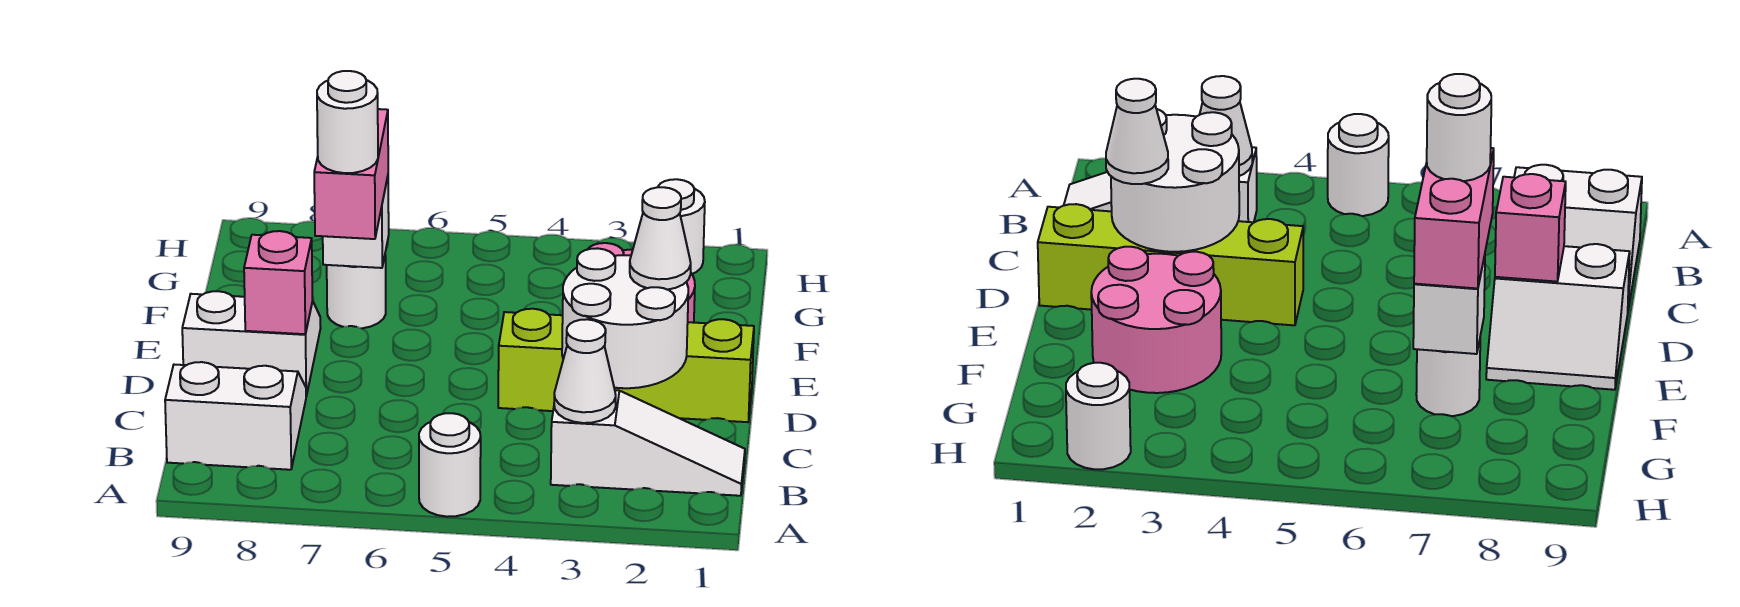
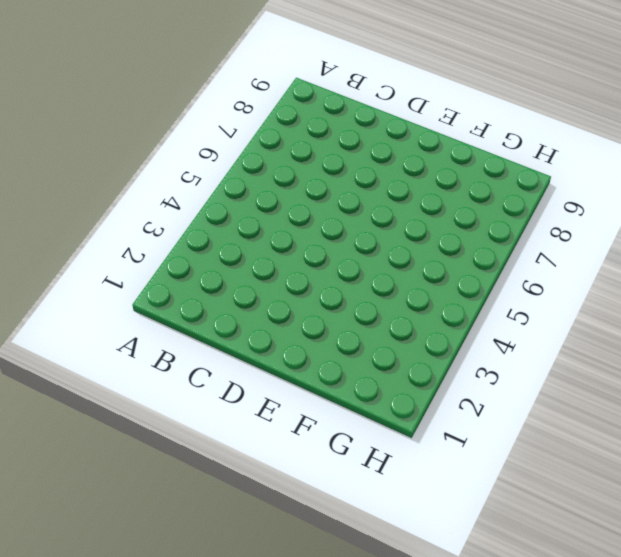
none -> white 1x1 round brick [419,413,481,517]
none -> white 1x3 slope [551,390,745,496]
none -> white 2x2 slope [165,362,306,470]

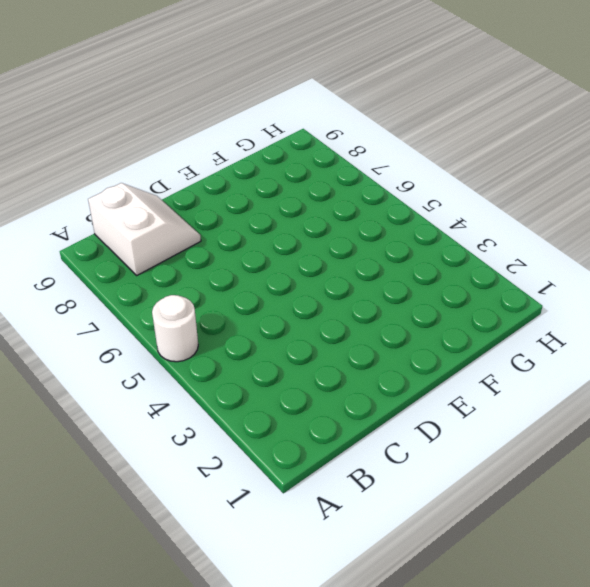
none -> white 1x3 slope [551,390,745,496]
none -> lime 1x4 brick [498,309,754,422]
none -> white 2x2 slope [182,291,321,396]

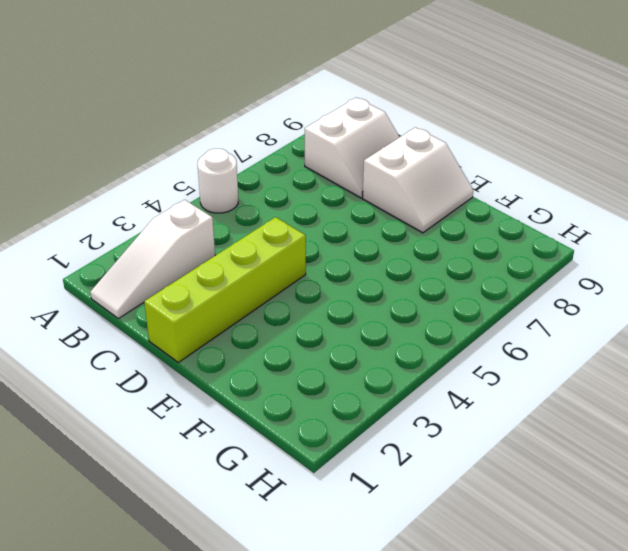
none -> pink 2x2 round brick [1091,247,1221,393]
none -> white 1x1 round brick [327,256,386,328]
none -> white 1x1 round brick [658,179,705,274]

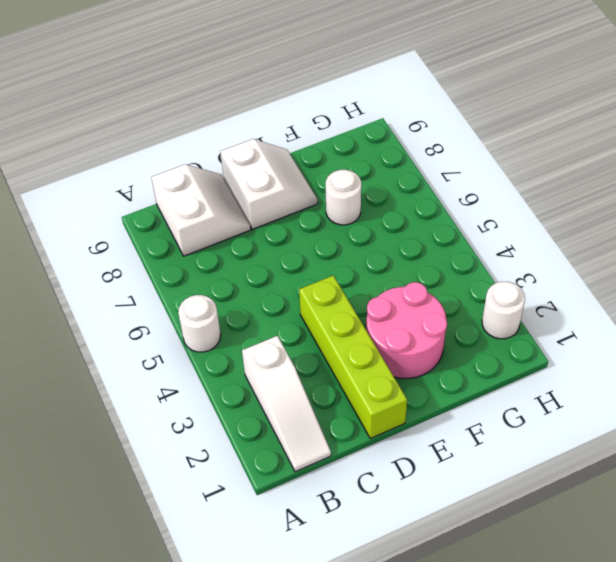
none -> white 1x1 cone [554,319,616,423]
none -> white 2x2 round brick [562,248,688,388]
none -> pink 1x1 brick [244,231,312,334]

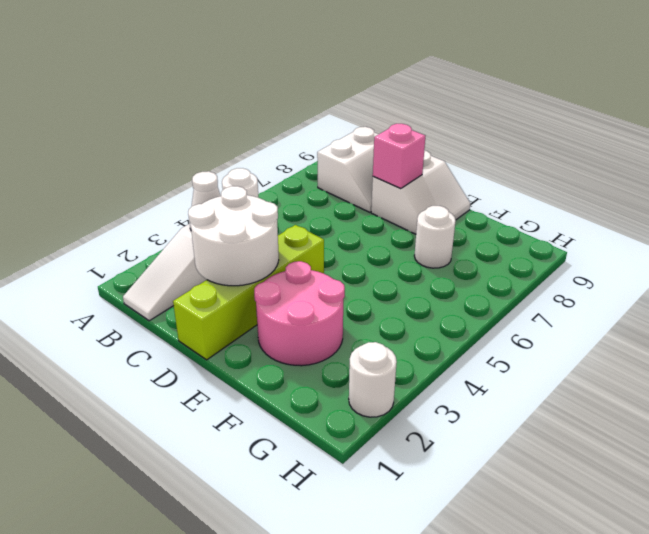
none -> white 1x1 brick [323,177,389,268]
none -> white 1x1 cone [630,187,691,290]
none -> pink 1x2 brick [314,109,388,239]

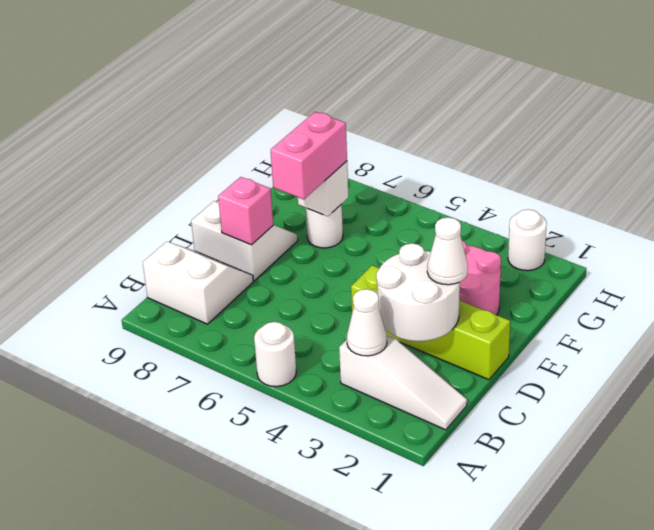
none -> white 1x1 round brick [317,71,378,173]

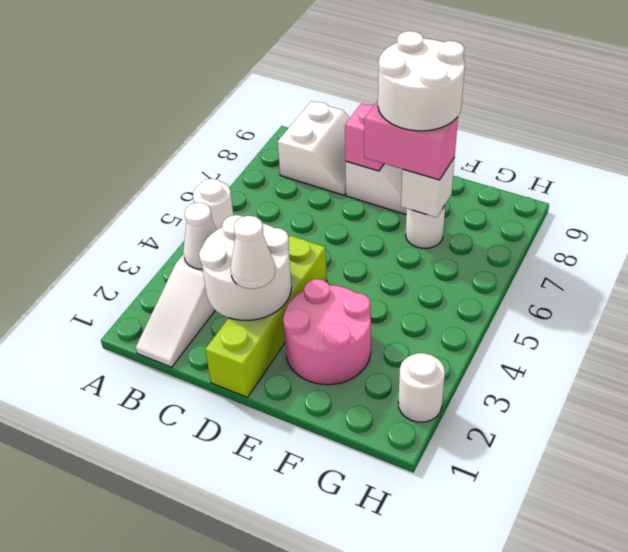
white 2x2 round brick [378,31,465,131] -> white 1x1 round brick [317,71,378,173]

